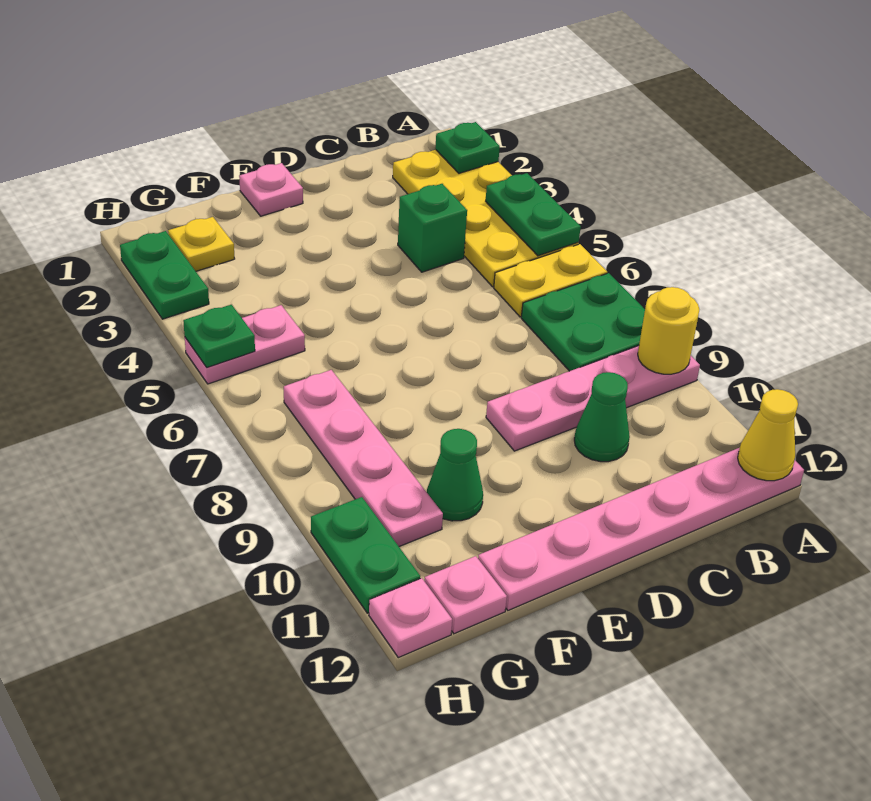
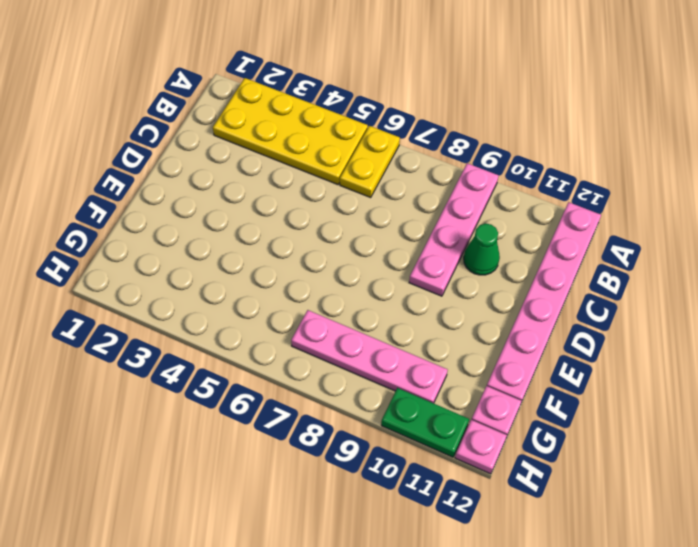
none -> green 2x2 plate [521,273,645,371]
none -> green 1x1 brick [398,184,467,272]
none -> pink 1x1 plate [239,163,303,216]

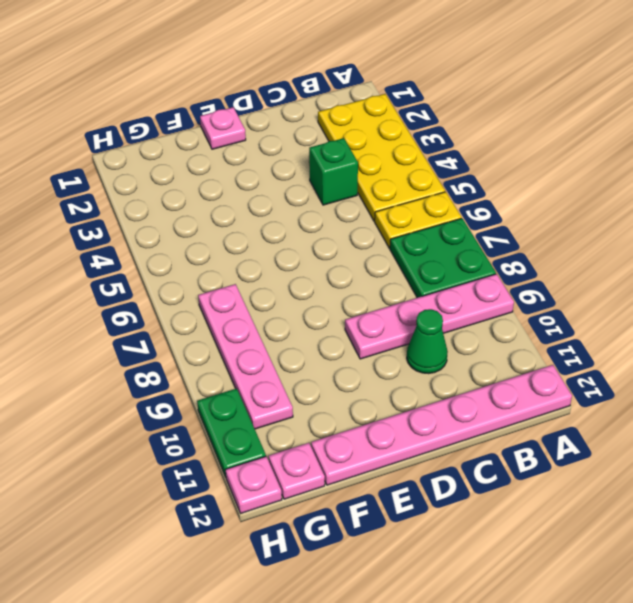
none -> green 1x1 cone [427,429,483,521]
none -> yellow 1x1 plate [168,217,235,271]
none -> pink 1x2 plate [185,305,305,384]

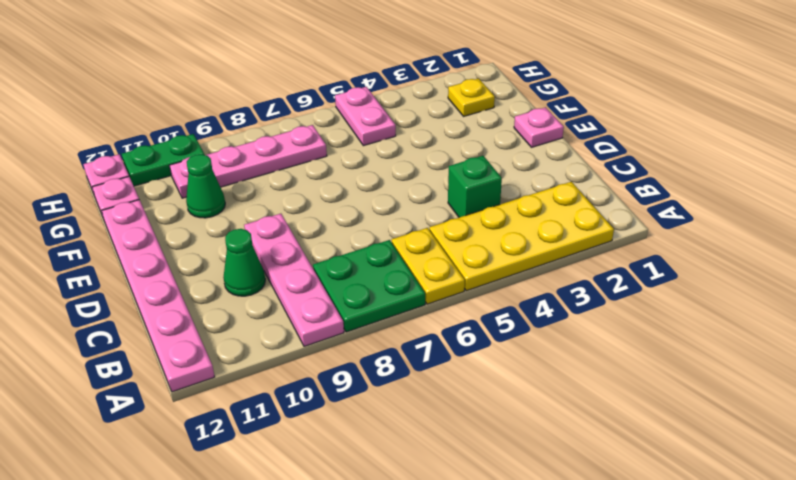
none -> green 1x2 plate [120,231,209,319]
none -> green 1x1 plate [435,122,500,173]
none -> green 1x2 plate [486,173,581,256]

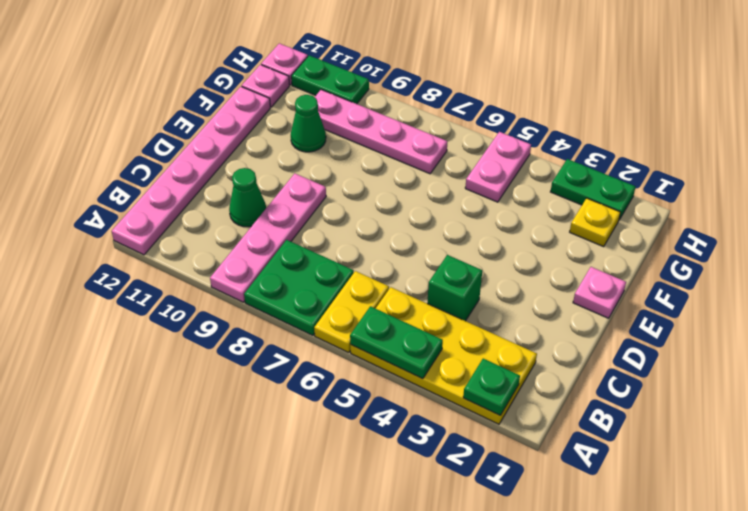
none -> yellow 1x1 round brick [638,287,699,374]
none -> yellow 1x1 cone [738,389,798,481]
none -> green 1x1 plate [183,305,255,367]

